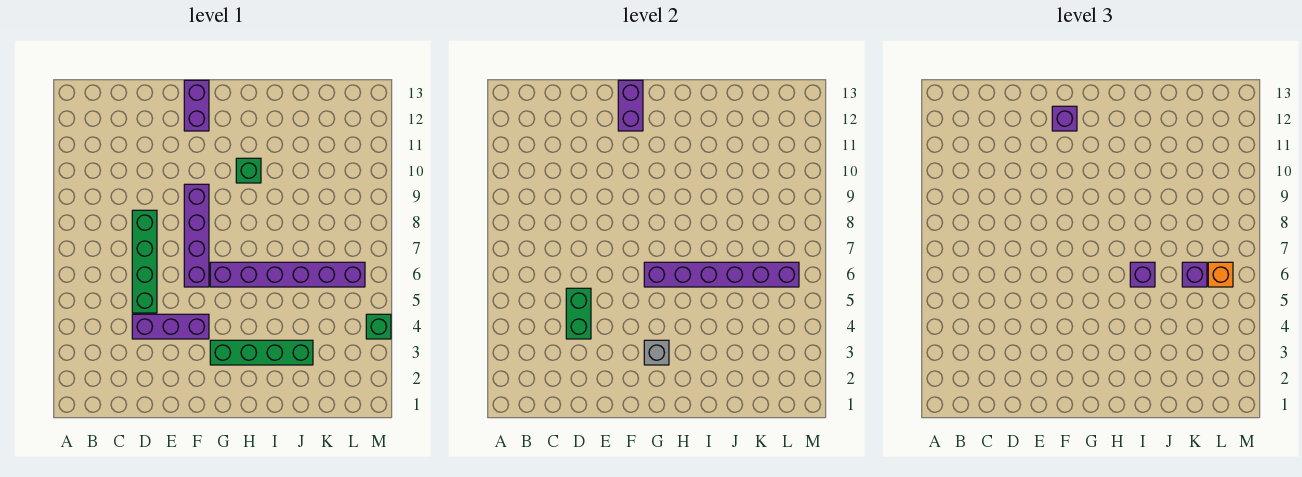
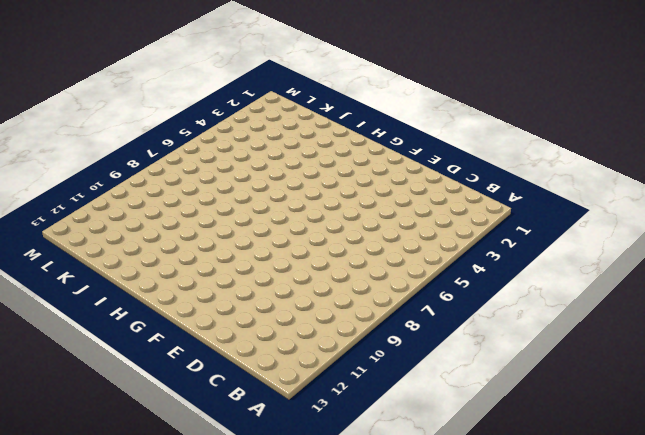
none -> purple 1x3 brick [132,314,209,339]
none -> green 1x4 brick [132,210,157,313]
none -> purple 1x4 brick [184,184,209,287]

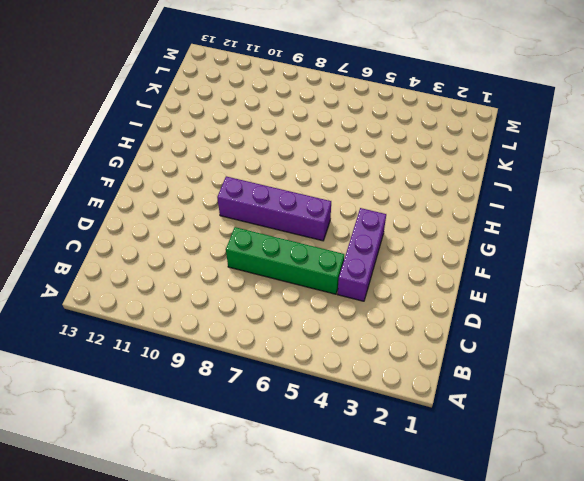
none -> purple 1x2 brick [184,80,209,131]
none -> green 1x4 brick [210,340,313,365]
none -> purple 1x6 brick [210,262,365,287]

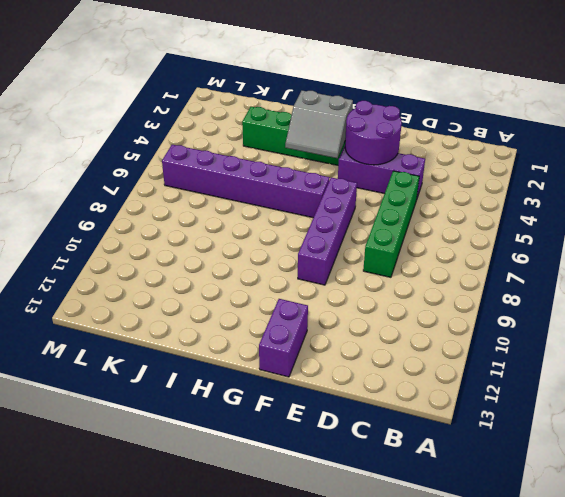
purple 2x2 round brick [345,101,402,165] -> none
grey 2x2 slope [285,90,353,158] -> grey 1x1 brick [644,340,669,365]
none -> green 1x1 brick [236,158,261,183]
none -> green 1x1 brick [366,314,391,339]
none -> green 1x2 brick [566,288,591,339]

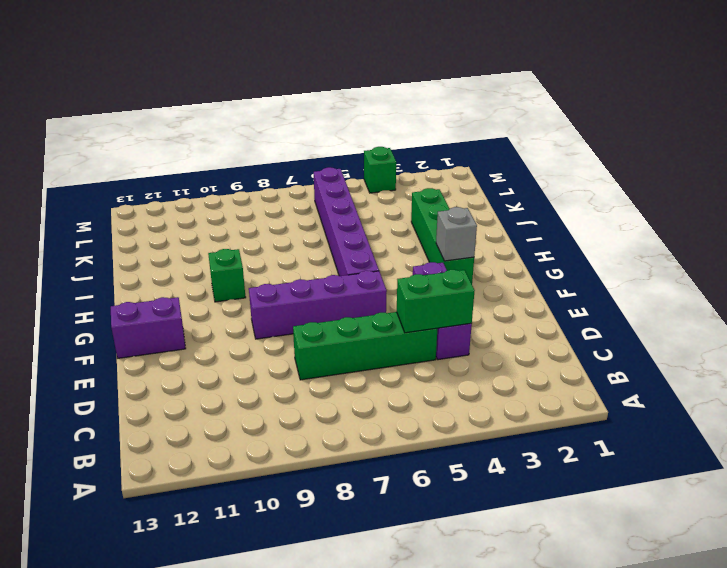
none -> purple 1x2 brick [618,80,643,131]
none -> purple 1x6 brick [644,262,799,287]
none -> purple 1x1 brick [1052,106,1077,131]

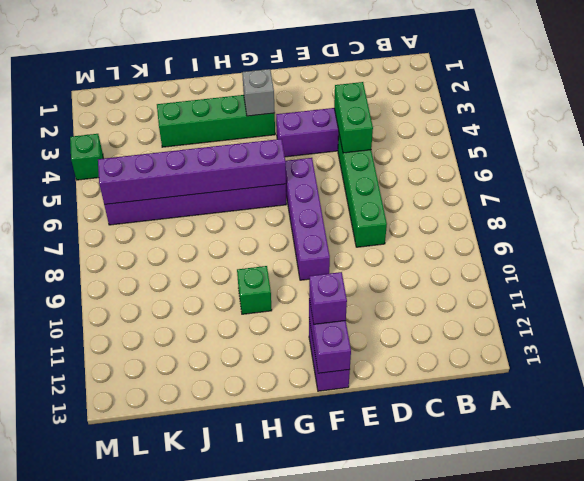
none -> purple 1x1 brick [1130,262,1155,287]
none -> purple 1x1 brick [1182,262,1207,287]
none -> orange 1x1 brick [1208,262,1233,287]

